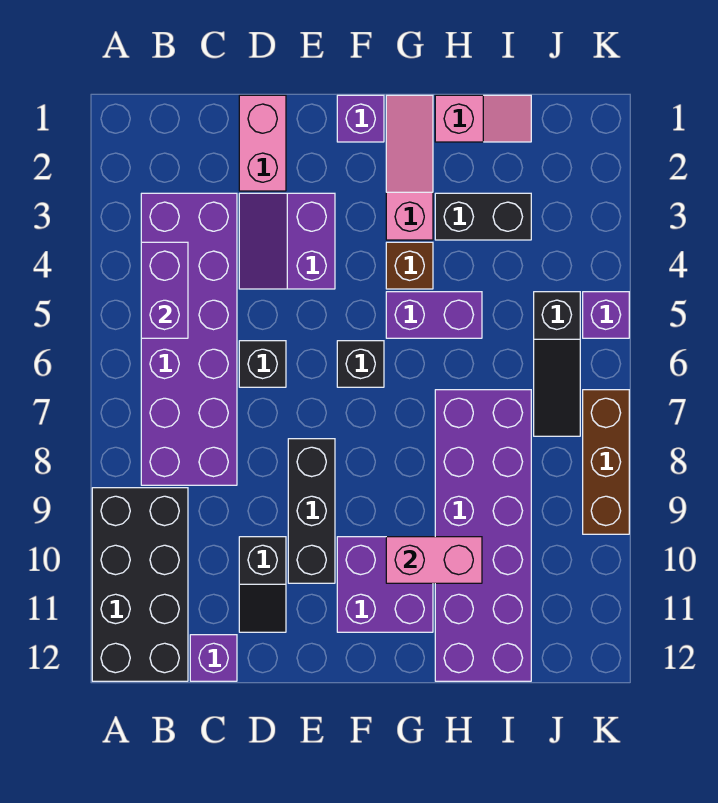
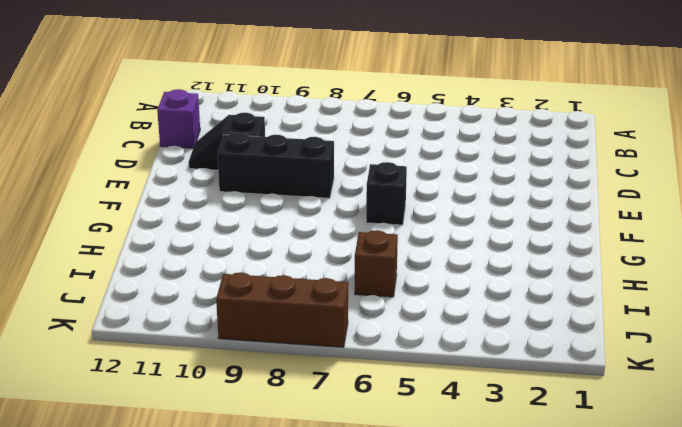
brown 1x1 brick [355,230,398,297] -> brown 1x1 brick moved to [386,242,433,289]
none -> black 2x4 brick [92,488,188,681]
none -> purple 2x6 brick [141,193,237,485]
none -> pink 1x2 brick [239,95,286,191]

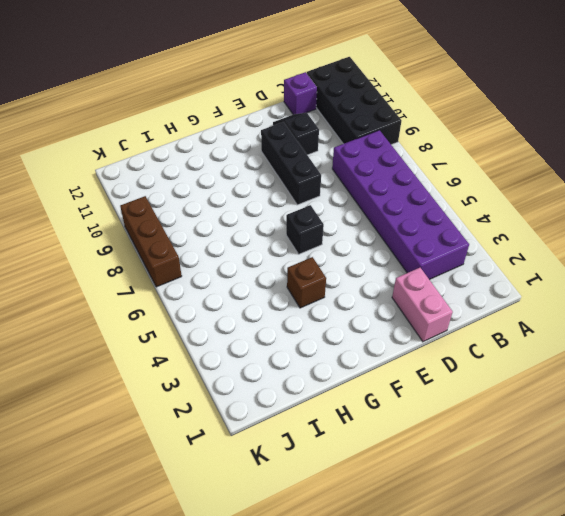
none -> purple 2x2 slope [239,193,335,289]
none -> black 1x1 brick [239,341,286,387]
none -> purple 1x1 brick [337,95,384,142]

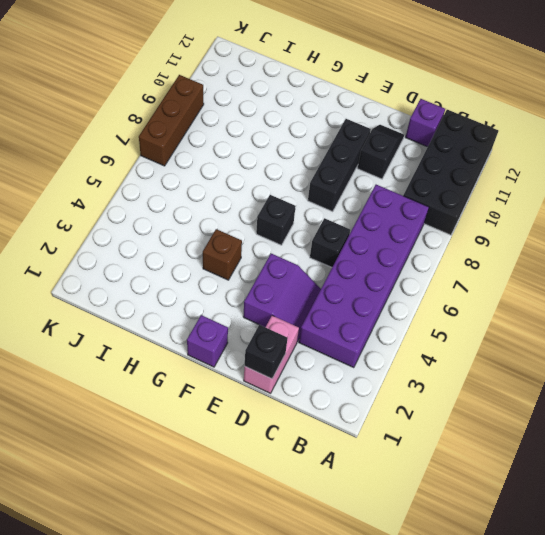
black 1x1 brick [245,325,288,379] -> none
none -> purple 2x2 brick [337,537,433,632]
none -> pink 1x3 slope [386,95,433,240]
none -> purple 1x2 brick [386,292,482,338]

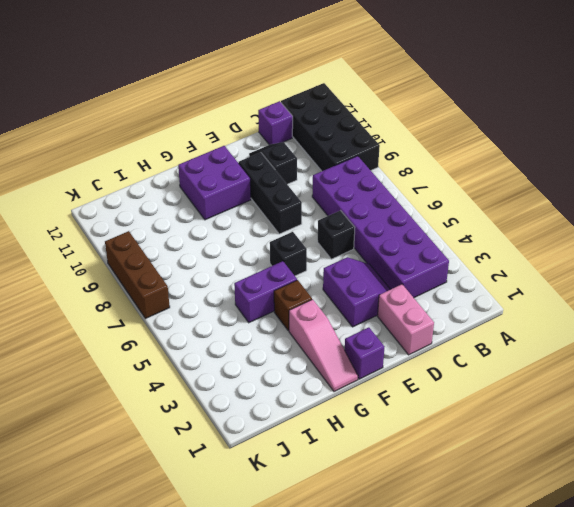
none -> pink 1x2 slope [435,95,531,142]
none -> black 1x2 brick [435,193,531,240]
none -> purple 2x6 brick [435,390,531,681]

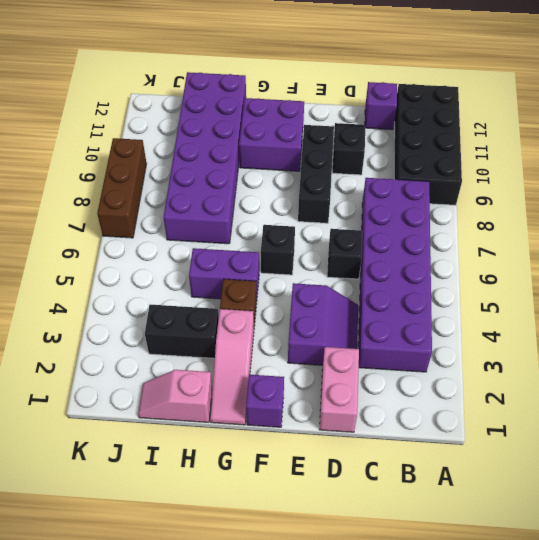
none -> black 1x3 slope [534,292,580,436]
none -> purple 1x1 brick [583,292,629,338]
none -> purple 1x2 brick [141,242,188,338]

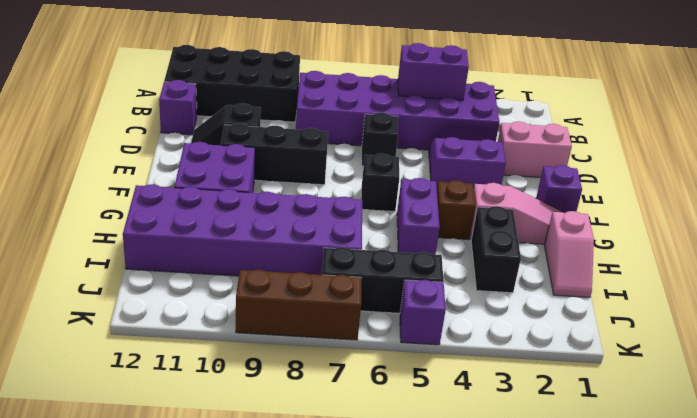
black 1x3 brick [322,247,444,313] -> black 1x3 slope [534,292,580,436]
none -> pink 1x2 brick [386,537,482,583]

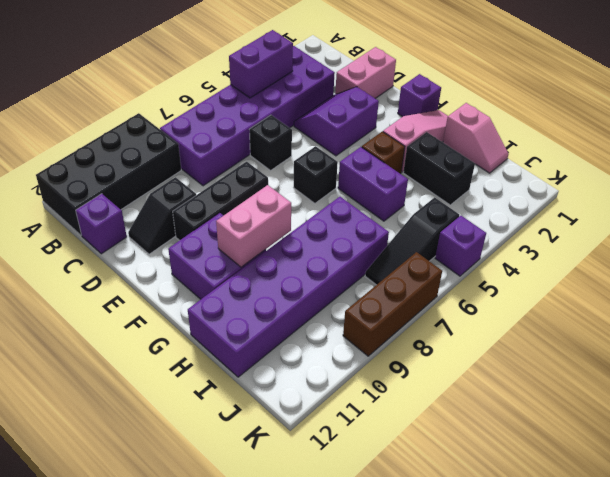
pink 1x2 brick [216,185,291,267] -> pink 1x2 brick turned to [386,537,482,583]

